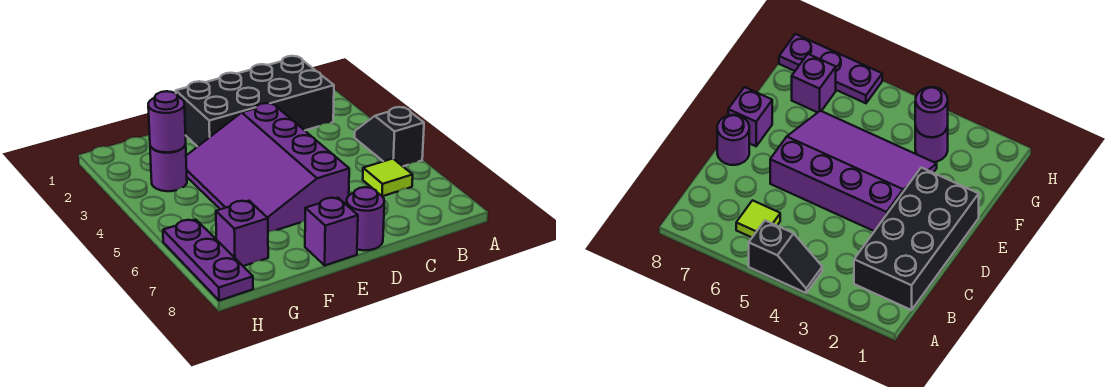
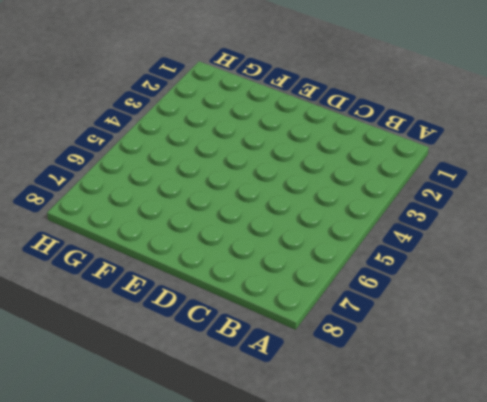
none -> black 1x2 slope [355,107,424,166]
none -> black 2x4 brick [176,56,334,147]

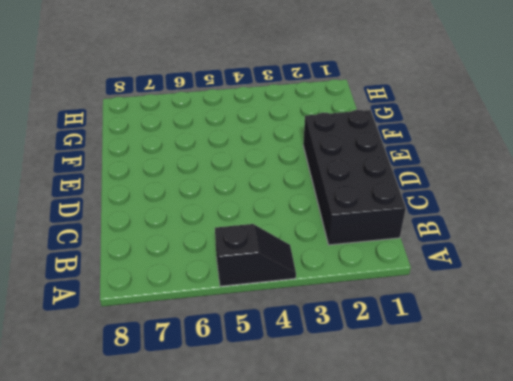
none -> lime 1x1 tile [363,159,413,196]
none -> purple 3x4 slope [186,103,349,232]

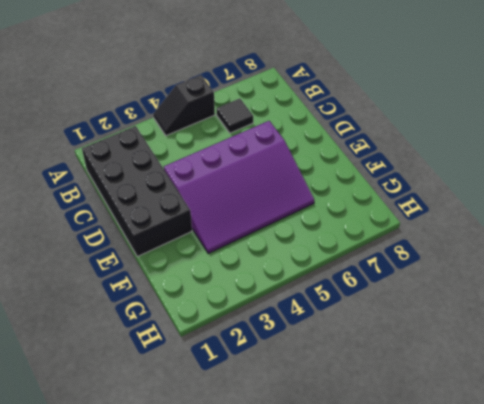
black 1x1 tile [216,98,253,133] -> lime 1x1 tile [363,159,413,196]
none -> purple 1x1 round brick [346,187,384,250]
none -> purple 1x1 brick [305,198,358,265]

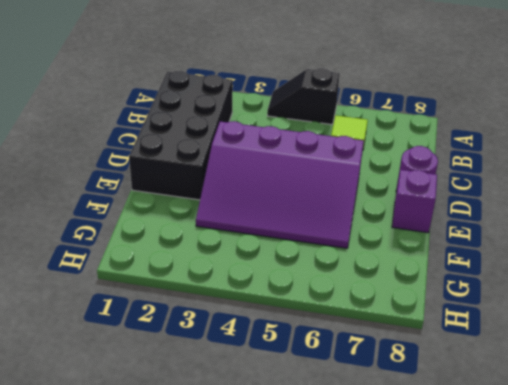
none -> purple 1x1 round brick [150,145,187,191]
none -> purple 1x1 brick [216,201,268,266]

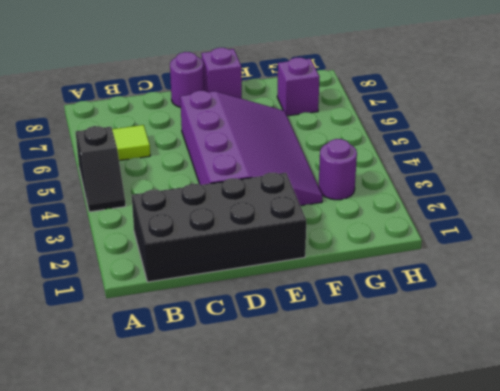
none -> purple 1x3 plate [163,220,253,301]
none -> purple 1x1 round brick [148,91,186,152]

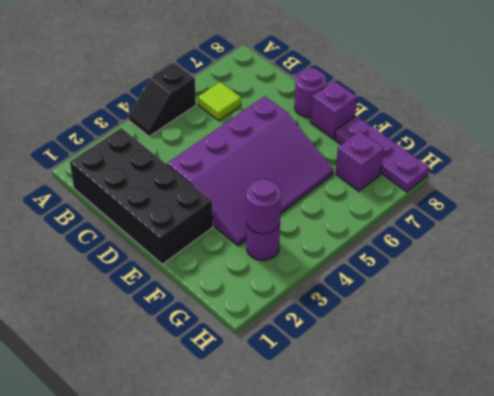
purple 1x3 plate [334,116,429,192] -> purple 1x3 plate turned to [163,220,253,301]

